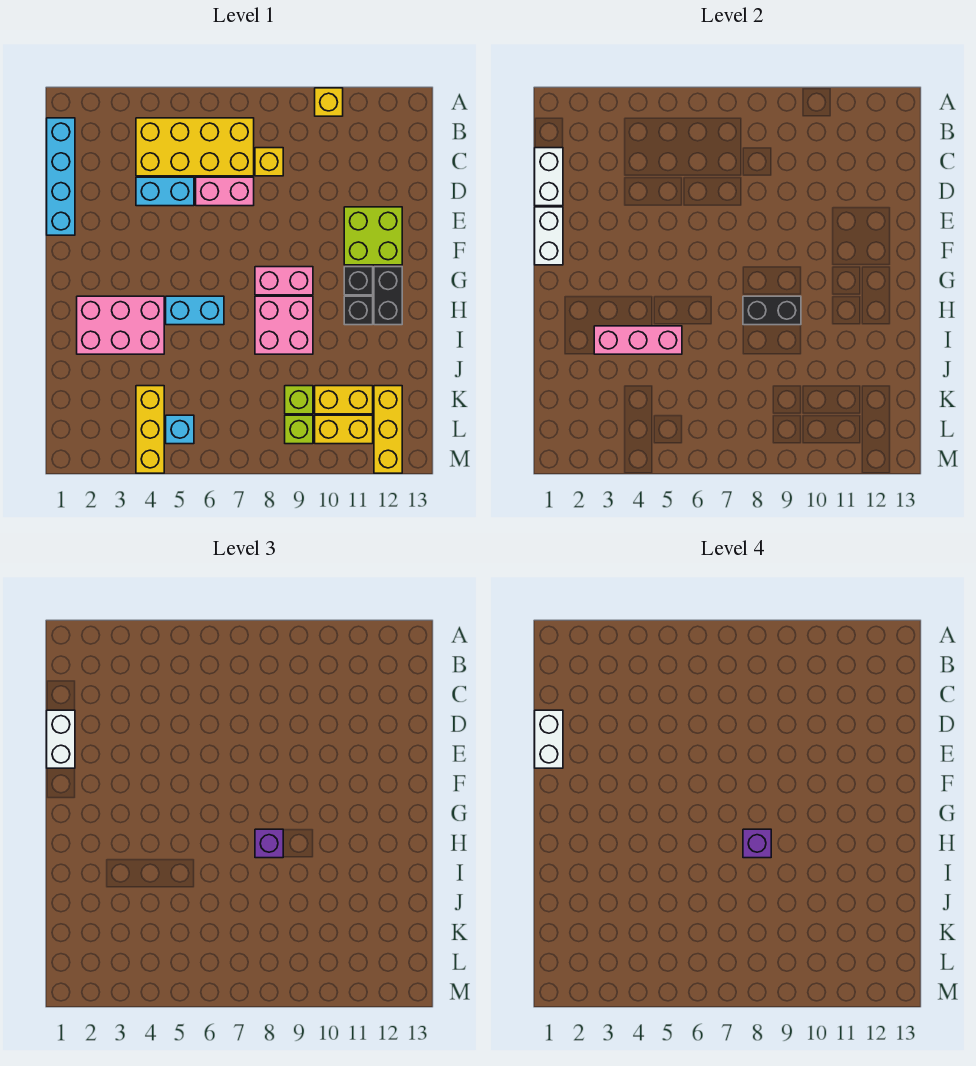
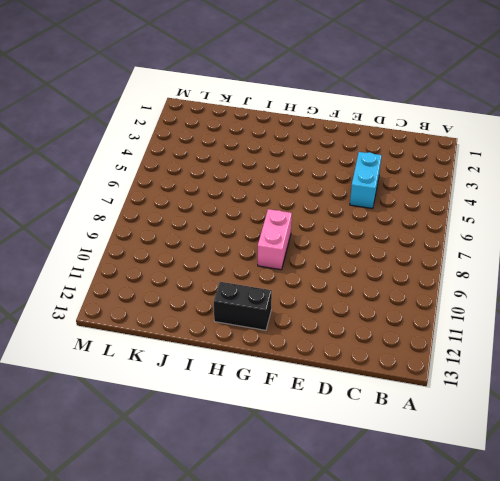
none -> yellow 1x1 brick [315,88,343,116]
none -> cyan 1x4 brick [47,118,75,235]
none -> yellow 2x4 brick [136,118,254,176]

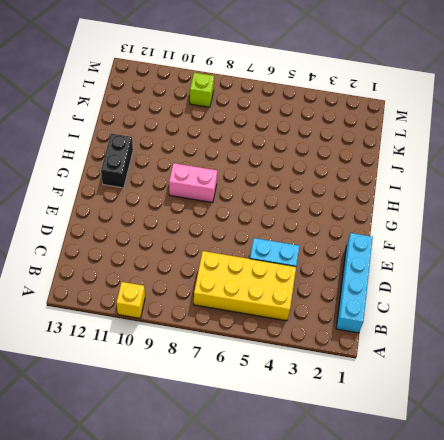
none -> yellow 1x1 brick [255,148,283,176]
none -> pink 1x2 brick [196,177,254,206]
none -> lime 2x2 brick [344,207,402,265]

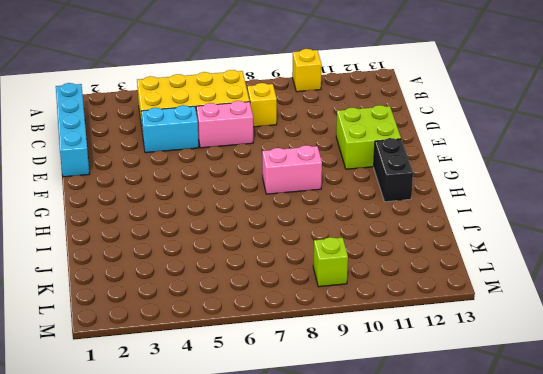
none -> black 1x1 brick [344,267,373,295]
none -> pink 2x3 brick [77,296,164,354]
none -> cyan 1x2 brick [166,296,224,325]

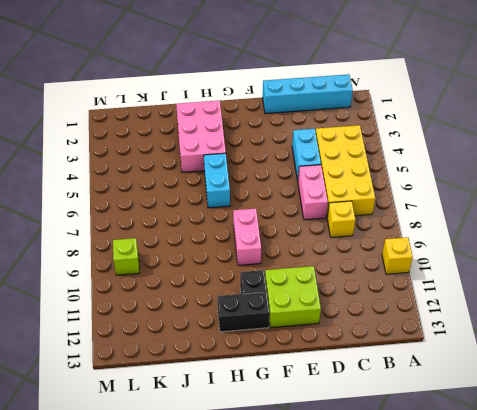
none -> pink 2x2 brick [255,296,313,354]
none -> black 1x1 brick [344,296,373,325]
none -> yellow 1x3 brick [136,386,164,473]

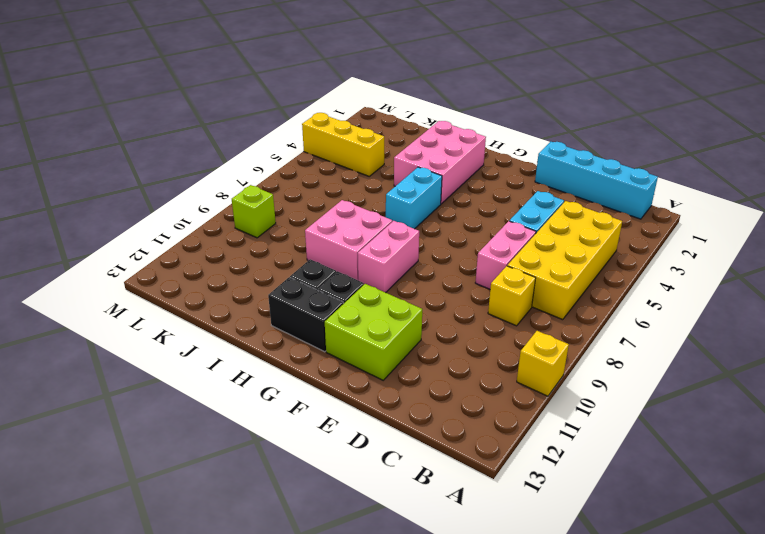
none -> lime 1x1 brick [285,386,313,414]
none -> yellow 1x2 brick [315,386,373,414]
none -> yellow 1x3 brick [374,386,402,473]

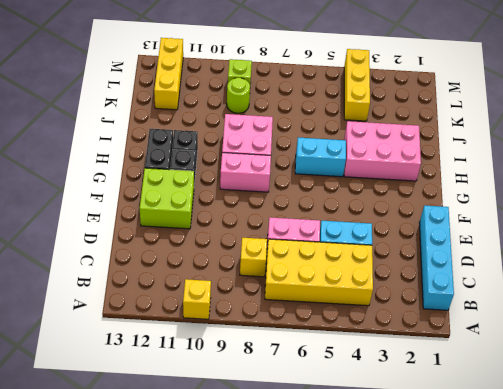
lime 1x1 round brick [227,78,250,113] -> lime 1x1 brick [285,386,313,414]
none -> yellow 1x2 brick [315,386,373,414]
none -> cyan 1x1 brick [166,415,194,444]
none -> yellow 1x2 brick [315,415,373,444]

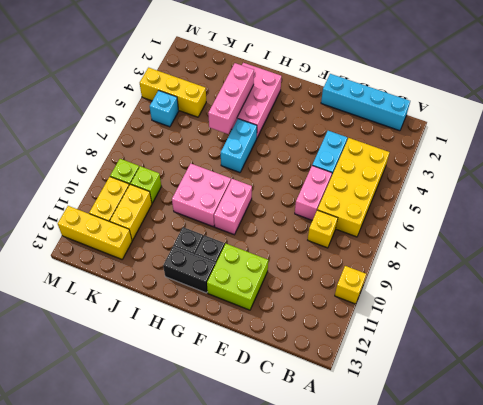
none -> white 1x2 brick [535,148,563,206]
none -> white 1x2 brick [535,207,563,265]
none -> black 1x2 brick [743,296,801,325]

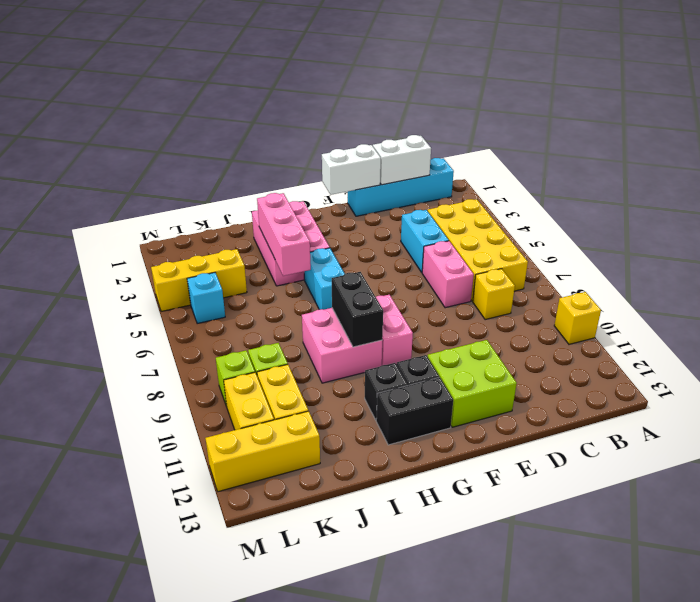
none -> white 1x2 brick [47,710,75,768]
none -> purple 1x1 brick [255,829,283,858]
none -> white 1x2 brick [535,710,563,768]

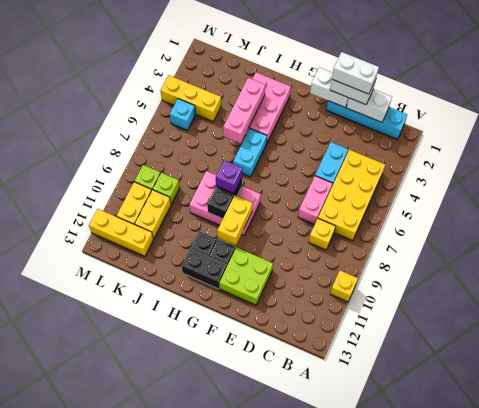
yellow 1x2 brick [217,195,253,246] -> none
none -> purple 1x1 brick [743,829,771,858]

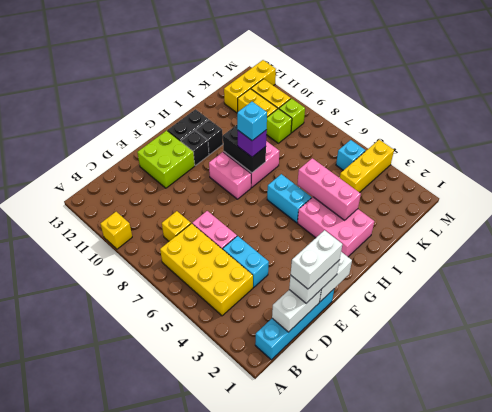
cyan 1x1 brick [237,102,267,141] -> purple 1x1 brick [743,829,771,858]

